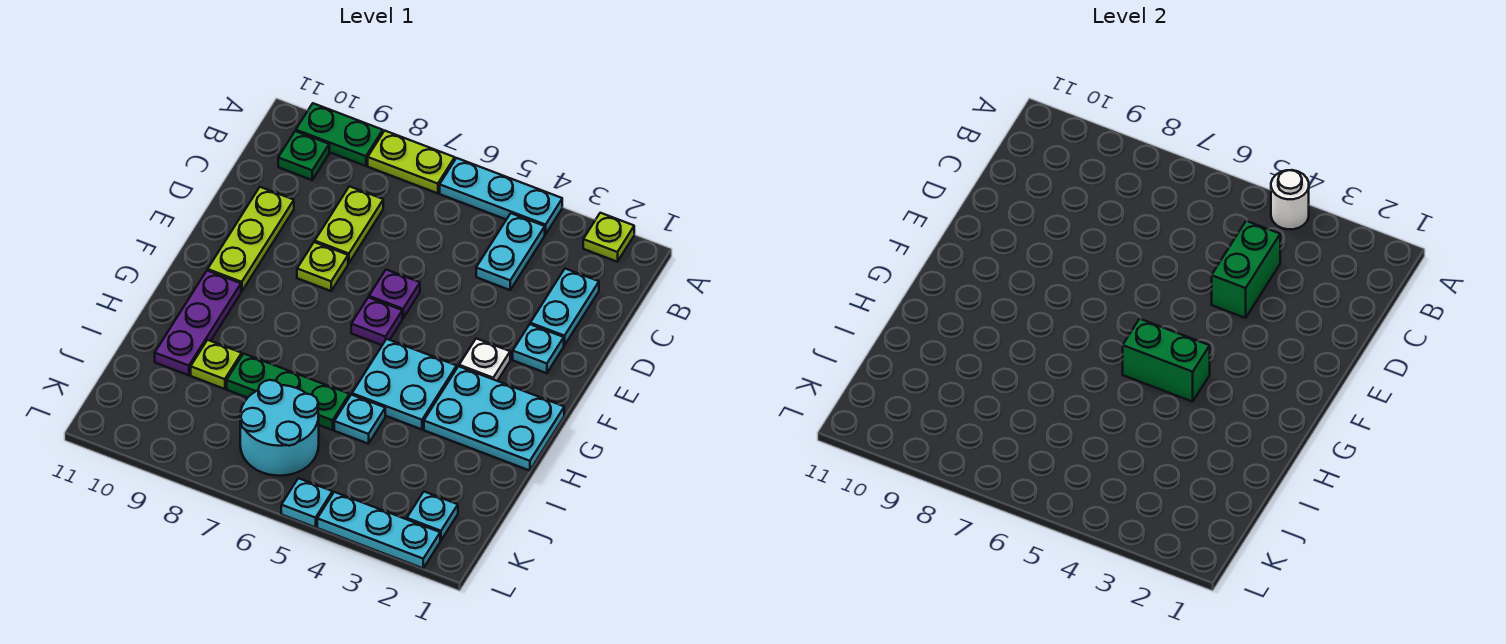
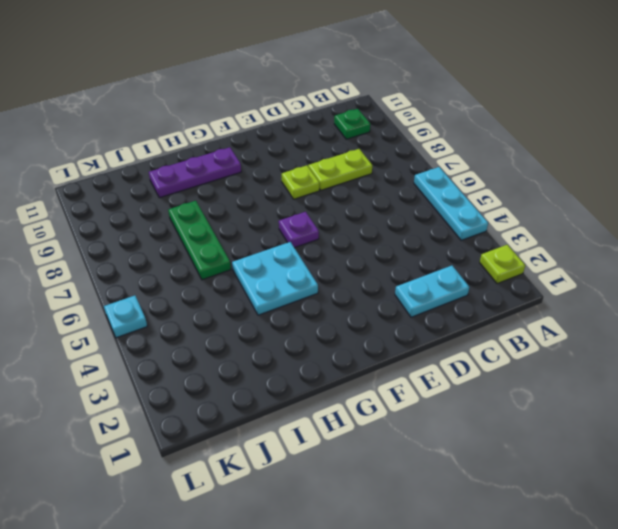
none -> lime 1x2 plate [368,131,455,193]
none -> green 1x2 plate [296,103,383,166]
none -> cyan 1x2 plate [476,213,545,290]

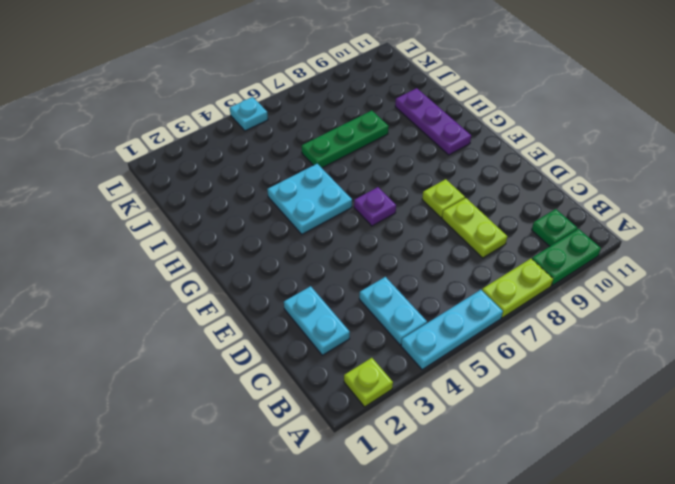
none -> lime 1x3 plate [208,187,294,292]
none -> cyan 1x1 plate [513,324,564,373]
none -> purple 1x1 plate [369,270,420,318]

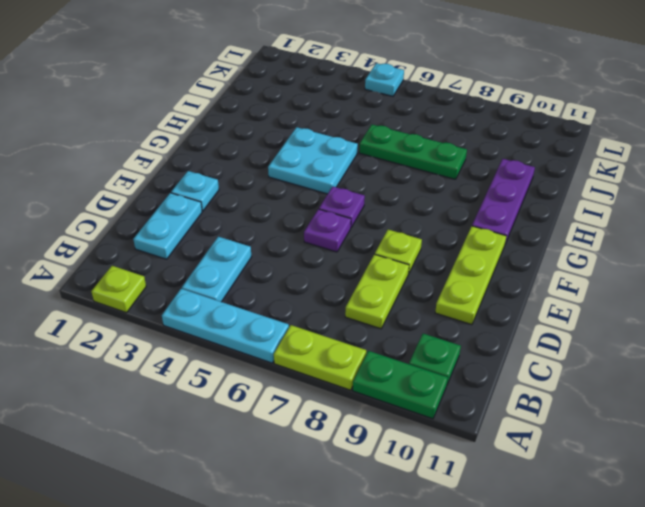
none -> white 1x1 plate [459,338,510,381]
none -> cyan 2x3 plate [424,366,564,471]
none -> cyan 1x1 plate [334,395,385,444]

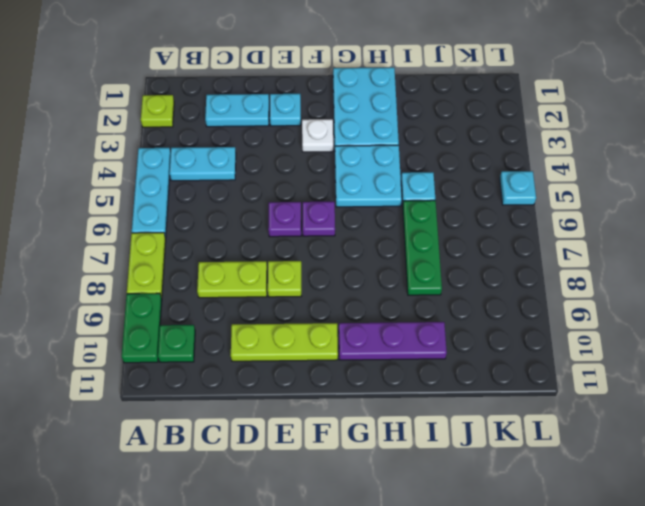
none -> lime 1x1 plate [191,340,242,389]
none -> cyan 2x2 round brick [240,380,319,476]
none -> cyan 1x1 plate [407,492,458,540]

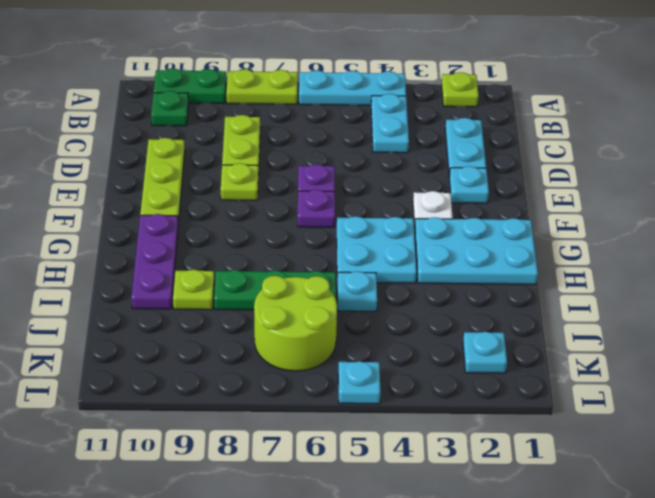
lime 2x2 round brick [254,276,337,371] -> cyan 2x2 round brick [240,380,319,476]
none -> cyan 1x3 plate [317,492,440,568]
none -> white 1x1 round brick [1271,170,1309,229]
none -> green 1x2 brick [1212,221,1280,318]

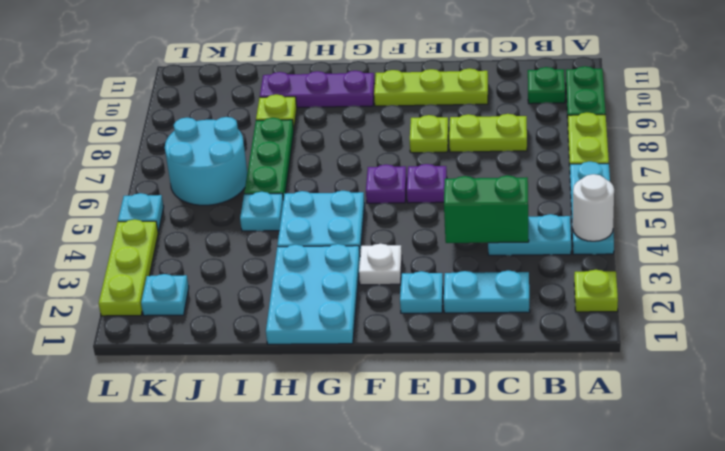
lime 1x3 plate [99,219,158,316] -> cyan 1x3 plate [317,492,440,568]
none -> green 1x2 brick [1123,319,1210,402]

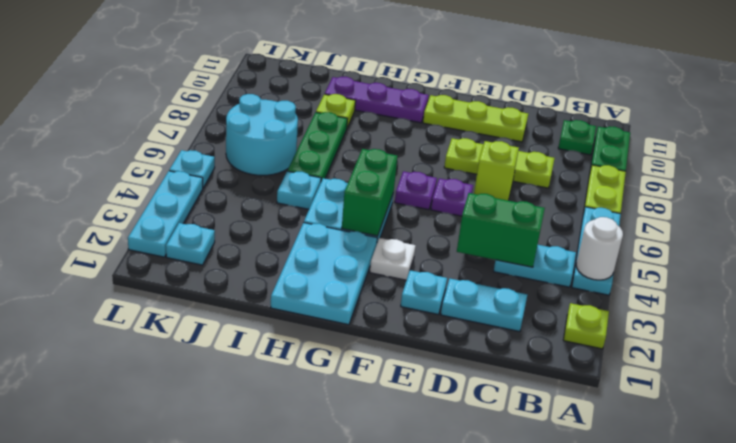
lime 1x1 brick [474,141,519,201] -> none

